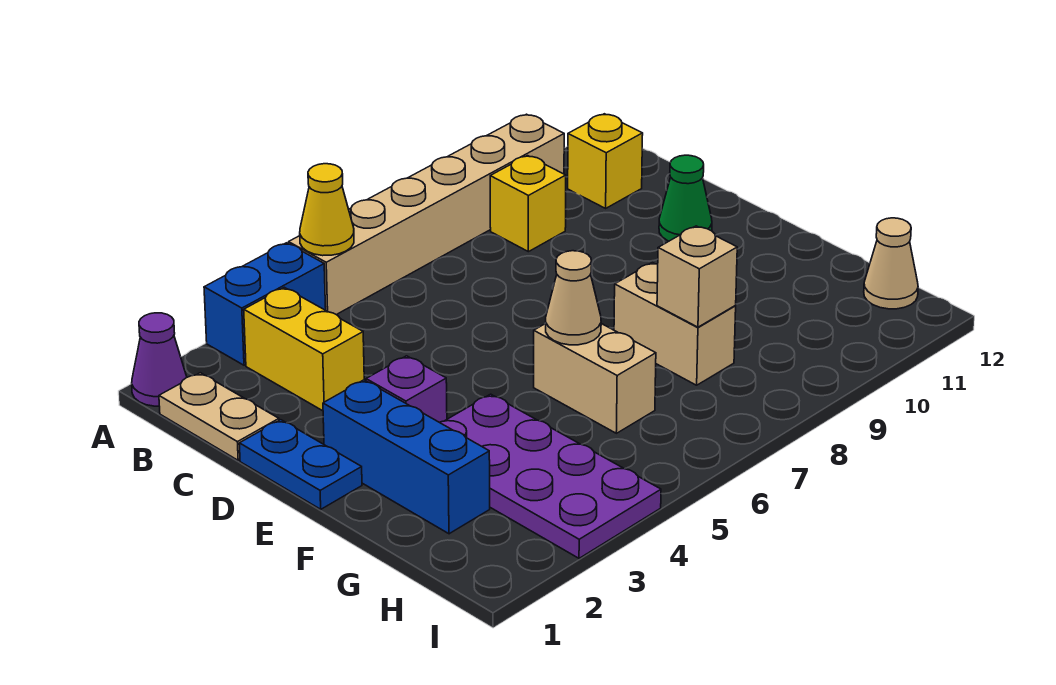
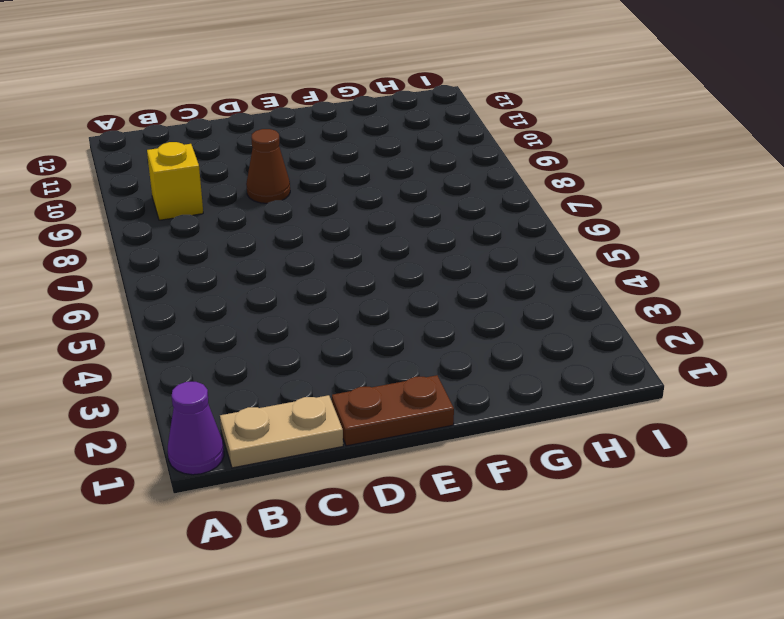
brown 1x2 plate [332,375,454,446] -> blue 1x2 plate [239,420,362,509]
brown 1x1 cone [246,129,290,203] -> none
none -> blue 1x2 brick [204,243,326,365]
none -> tan 1x6 brick [289,114,564,315]
none -> yellow 1x2 brick [244,287,364,411]

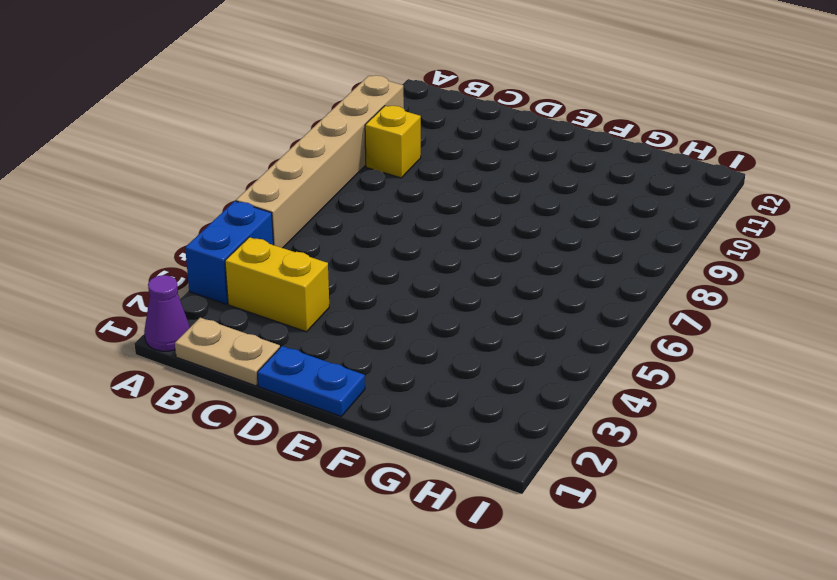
none -> yellow 1x1 brick [568,114,643,208]
none -> green 1x1 cone [659,155,712,241]
none -> blue 1x3 brick [323,380,490,534]

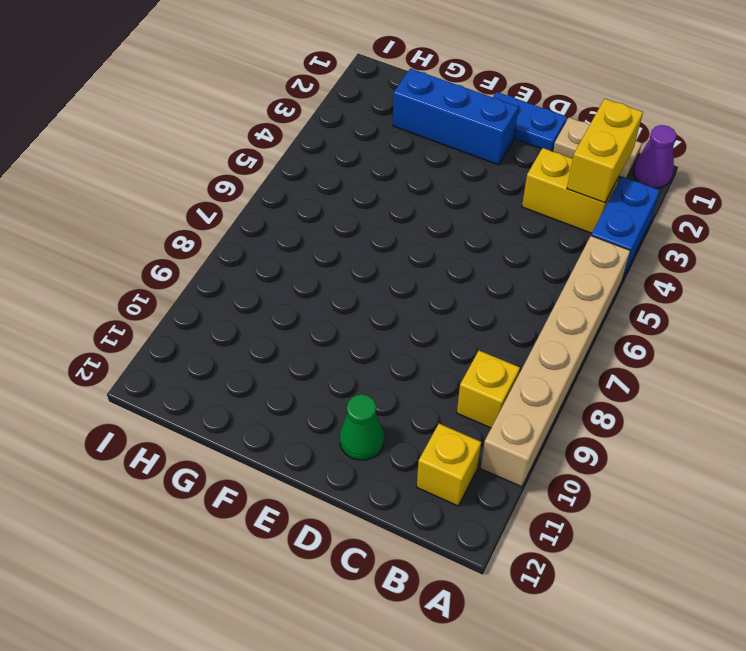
yellow 1x2 brick [567,99,643,203] -> none
none -> purple 1x1 brick [366,356,447,422]
none -> purple 2x4 plate [440,394,661,558]
none -> tan 1x2 brick [534,324,656,433]

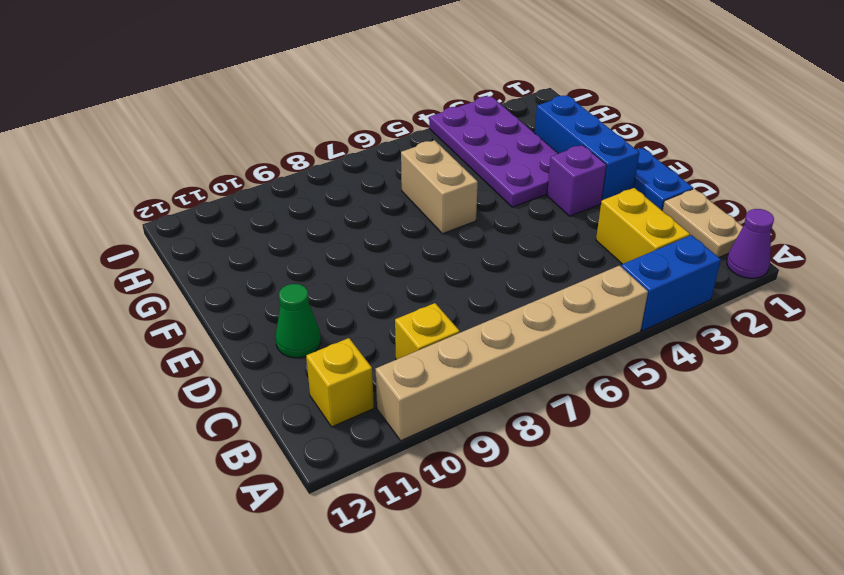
none -> tan 1x2 brick [614,262,736,385]
none -> tan 1x1 cone [864,218,918,309]
none -> yellow 1x1 cone [300,164,354,256]

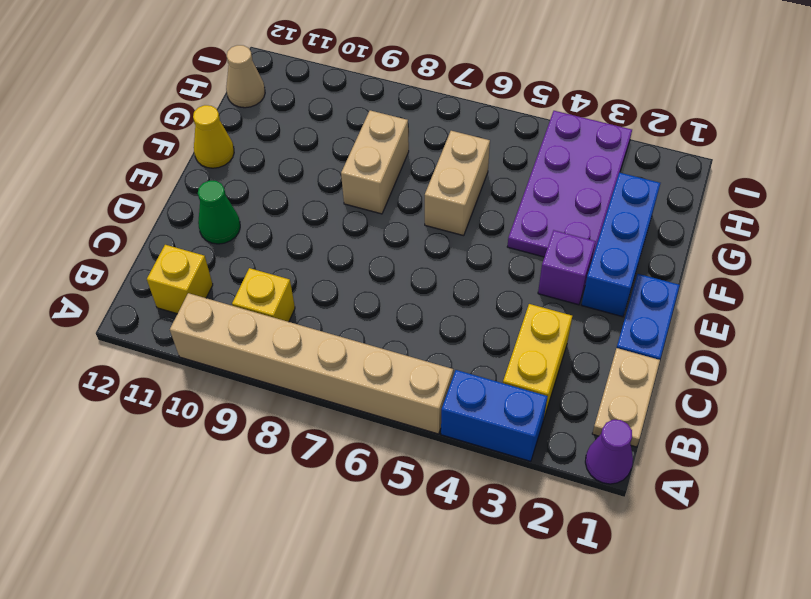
yellow 1x1 cone [193,105,234,168] -> yellow 1x1 cone moved to [300,164,354,256]
none -> tan 1x1 cone [546,251,601,345]
none -> tan 1x1 brick [657,226,737,327]

